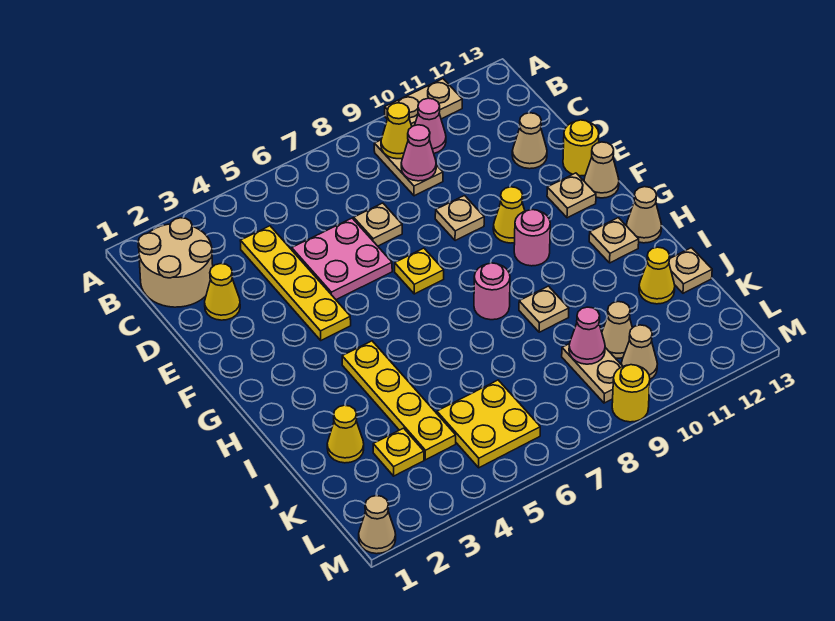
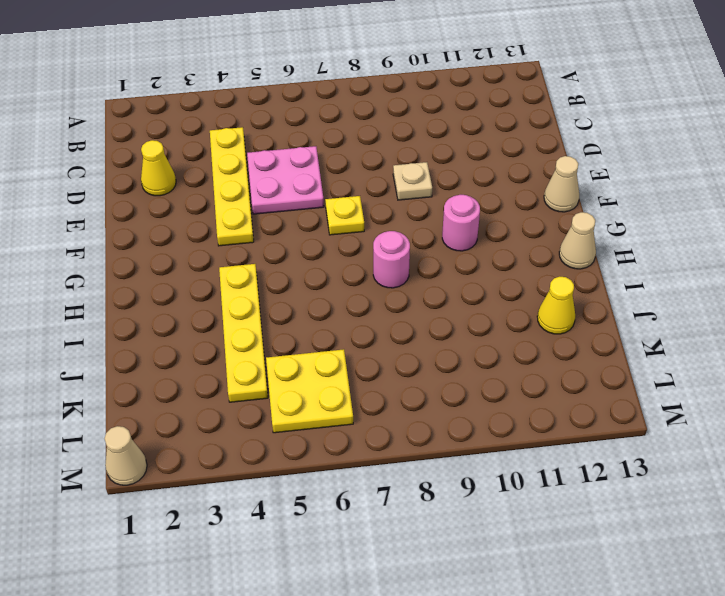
none -> tan 1x2 plate [385,79,462,126]
none -> tan 2x2 round brick [138,218,213,307]
none -> tan 1x2 plate [374,140,443,196]
none -> pink 1x1 cone [415,98,446,153]

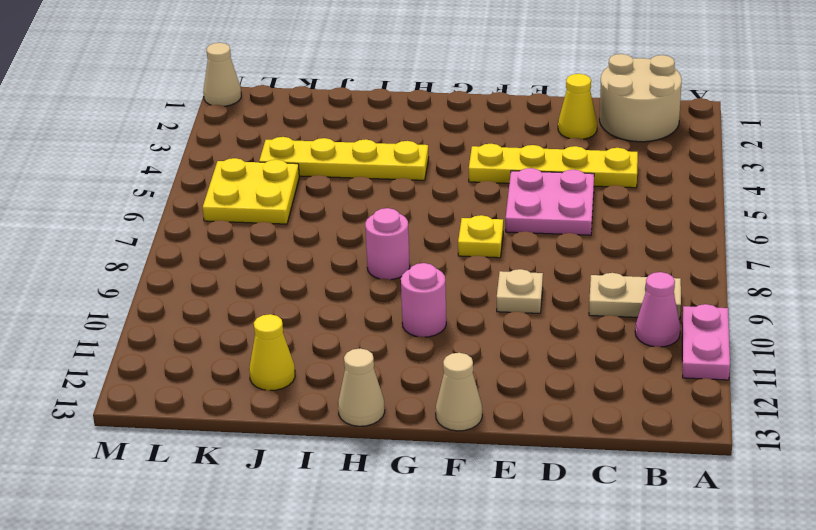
pink 1x2 plate [682,304,730,380] -> tan 1x2 plate [385,79,462,126]
none -> tan 1x1 plate [354,203,402,246]
none -> tan 1x1 cone [512,113,547,169]
none -> yellow 1x1 round brick [563,120,599,176]
none -> yellow 1x1 cone [493,187,525,243]

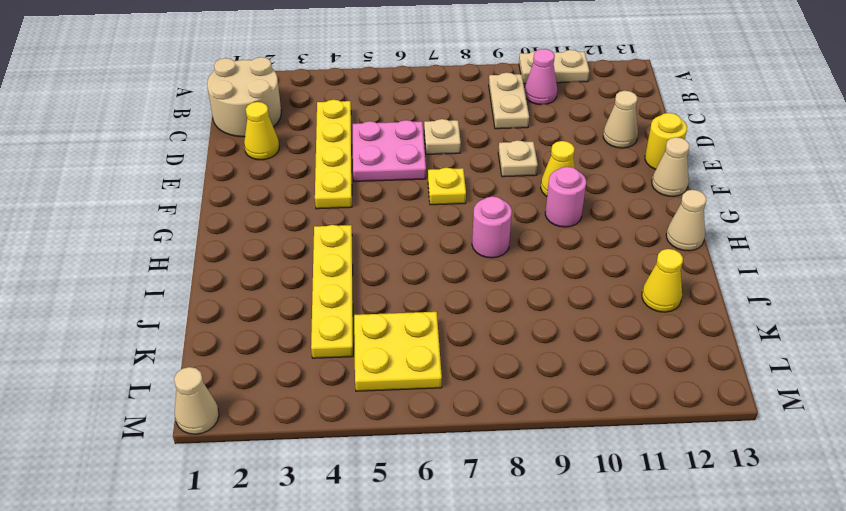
none -> tan 1x1 plate [547,173,596,218]
none -> tan 1x1 plate [589,218,639,263]
none -> tan 1x1 plate [519,286,569,332]
none -> yellow 1x1 cone [327,405,364,463]

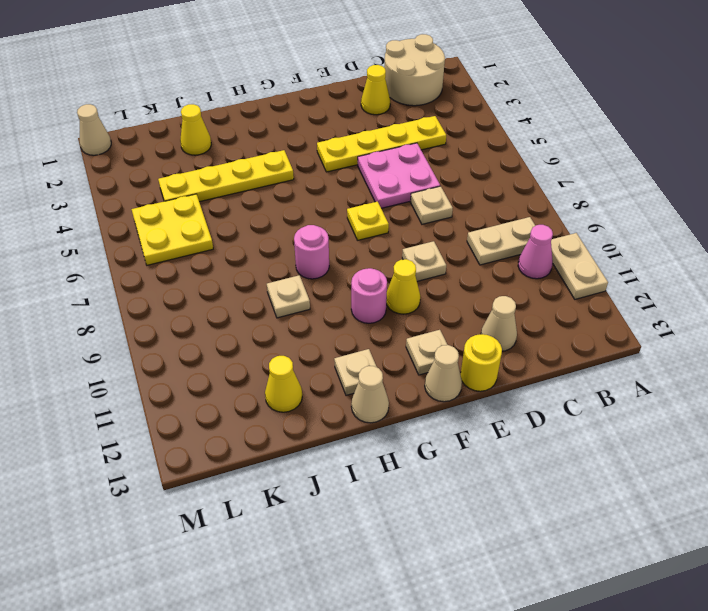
none -> tan 1x1 plate [669,248,712,293]
none -> yellow 1x1 plate [373,428,424,476]
none -> tan 1x2 plate [562,344,623,403]
none -> tan 1x1 cone [602,302,632,358]

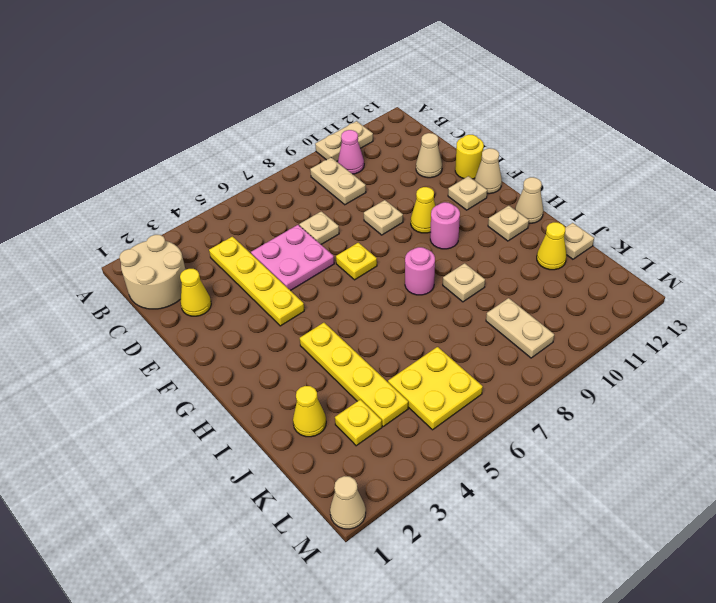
none -> tan 1x1 cone [602,302,632,358]
none -> tan 1x1 cone [621,325,657,379]
none -> yellow 1x1 round brick [612,365,650,422]
none -> yellow 1x1 cone [381,103,412,159]

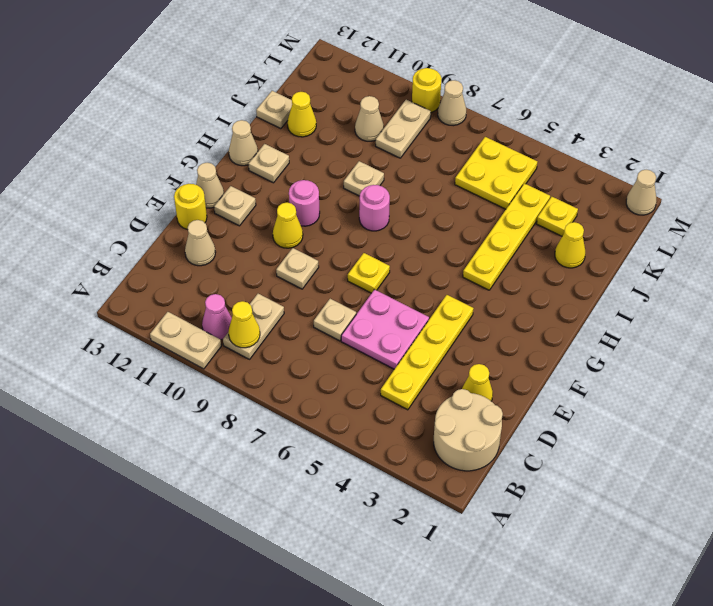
tan 1x1 cone [438,80,466,126] -> tan 1x1 cone moved to [621,325,657,379]
none -> pink 1x1 cone [401,125,436,181]
none -> pink 1x1 cone [569,307,605,364]

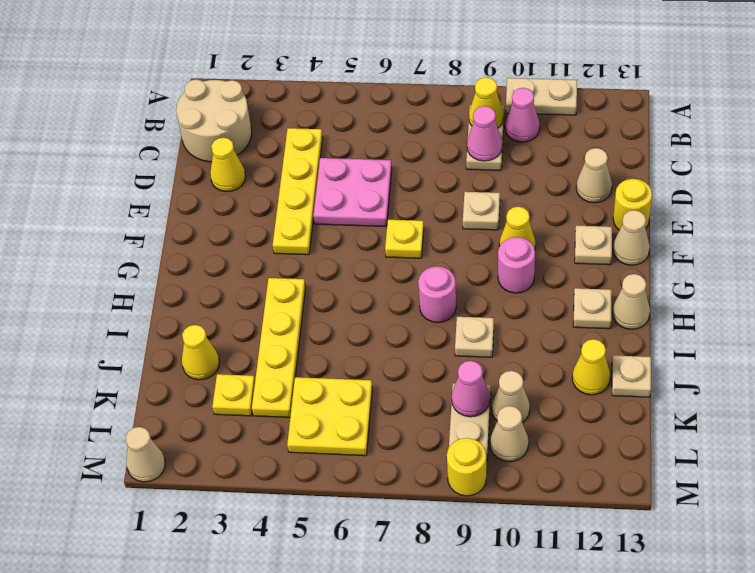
none -> tan 1x1 plate [354,203,402,246]

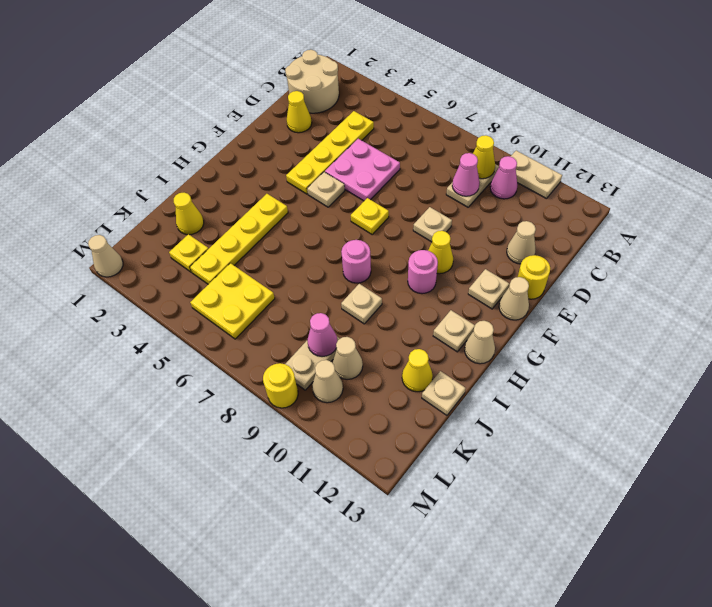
tan 1x1 plate [307,172,345,207] -> tan 1x1 plate moved to [354,203,402,246]

